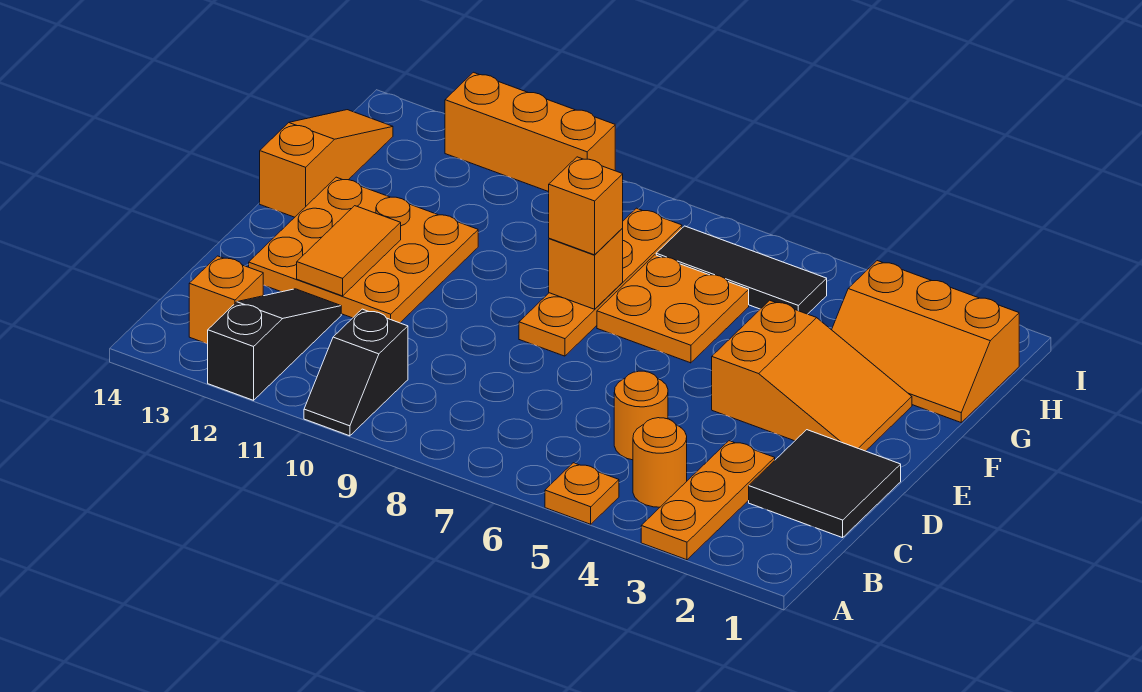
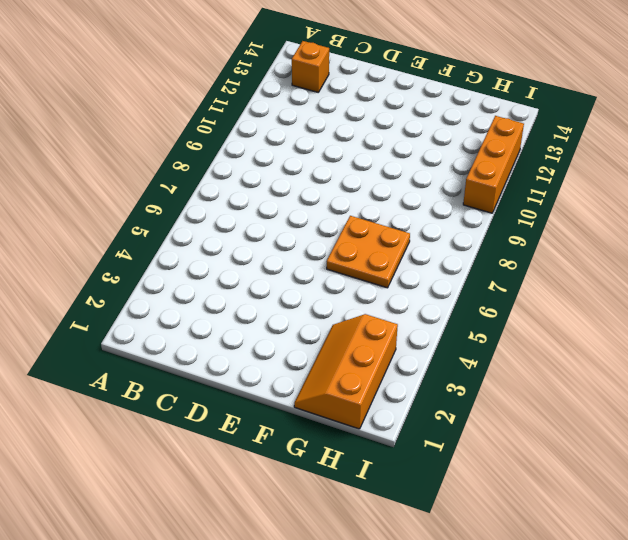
none -> orange 1x3 plate [641,441,775,560]
none -> orange 1x1 plate [545,463,619,524]
none -> black 1x2 slope [304,309,408,436]

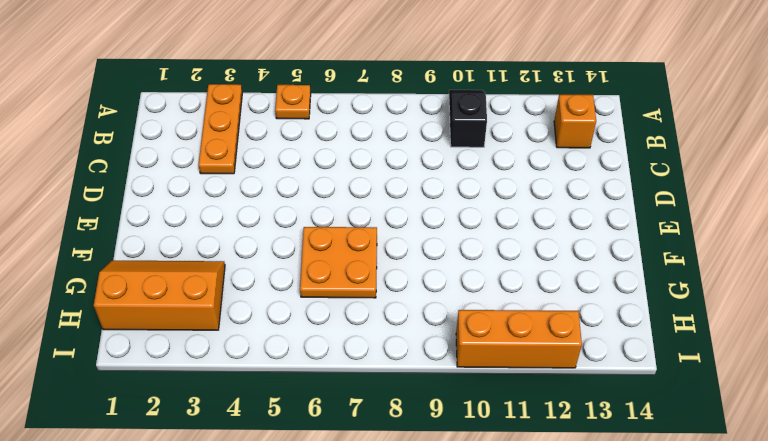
none -> black 1x3 slope [208,289,341,400]
none -> orange 1x1 round brick [633,418,687,507]
none -> black 2x2 tile [749,430,901,538]

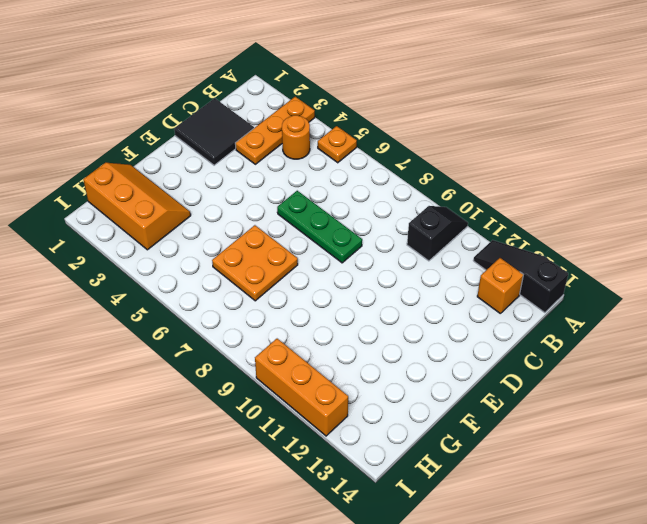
black 1x3 slope [473,240,568,313] -> black 1x3 slope turned to [208,289,341,400]
green 1x3 plate [277,191,362,263] -> none
none -> orange 1x1 round brick [614,371,668,460]
none -> orange 3x3 plate [249,177,478,323]
none -> orange 2x3 slope [712,300,912,451]

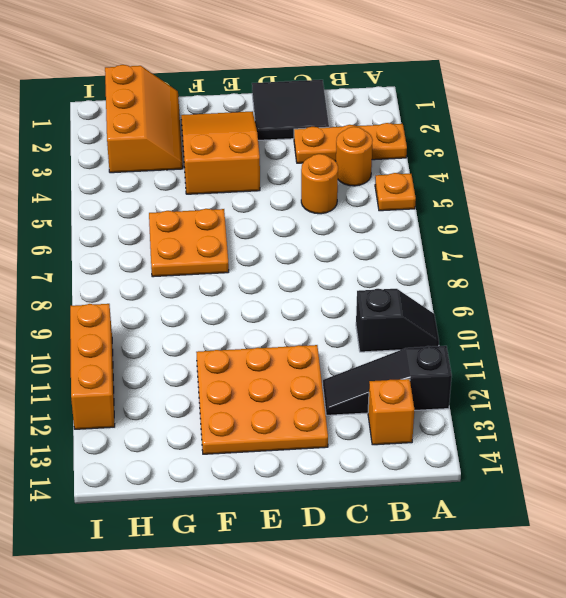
none -> orange 1x4 plate [519,208,682,356]
none -> orange 1x3 slope [260,110,393,217]
none -> black 1x3 tile [656,226,827,314]

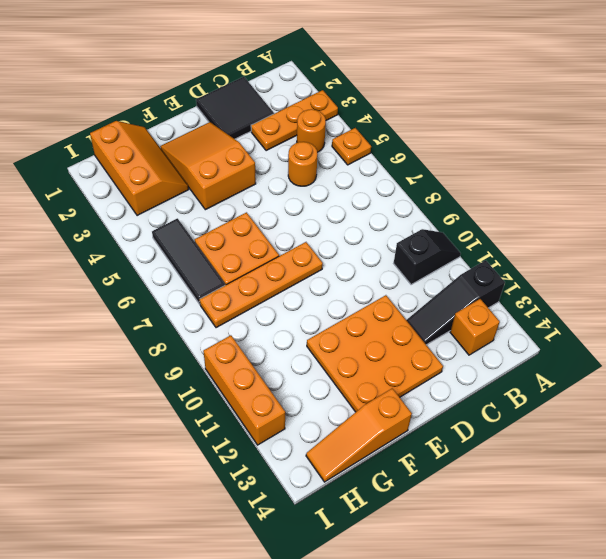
none -> orange 1x2 tile [297,206,401,296]
none -> orange 1x1 brick [549,228,623,309]
none -> orange 1x1 brick [549,157,623,255]

